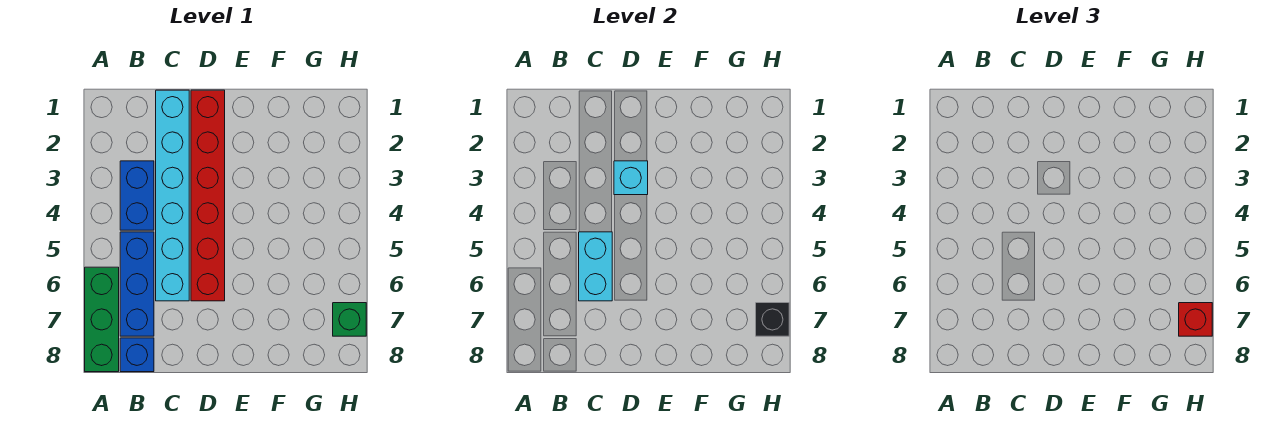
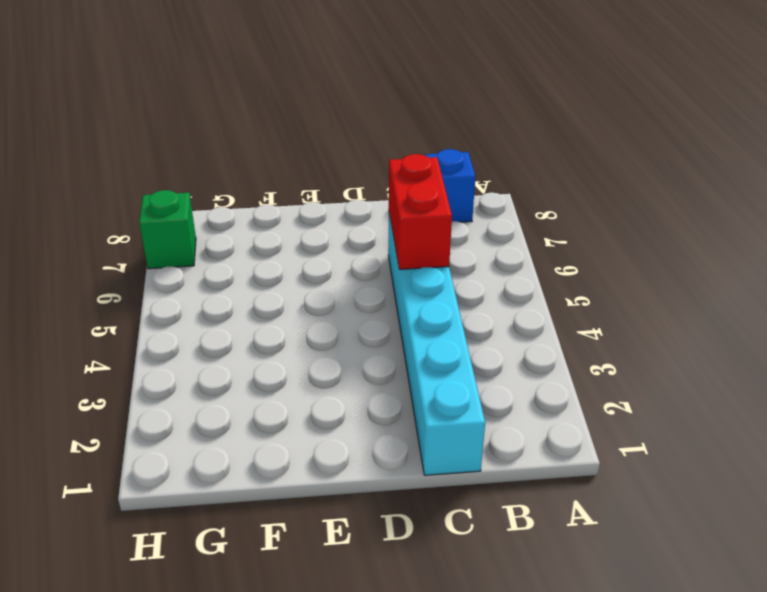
red 1x2 brick [389,154,452,269] -> cyan 1x2 brick [579,232,612,301]
none -> green 1x3 brick [85,267,119,372]
none -> blue 1x2 brick [120,161,154,230]

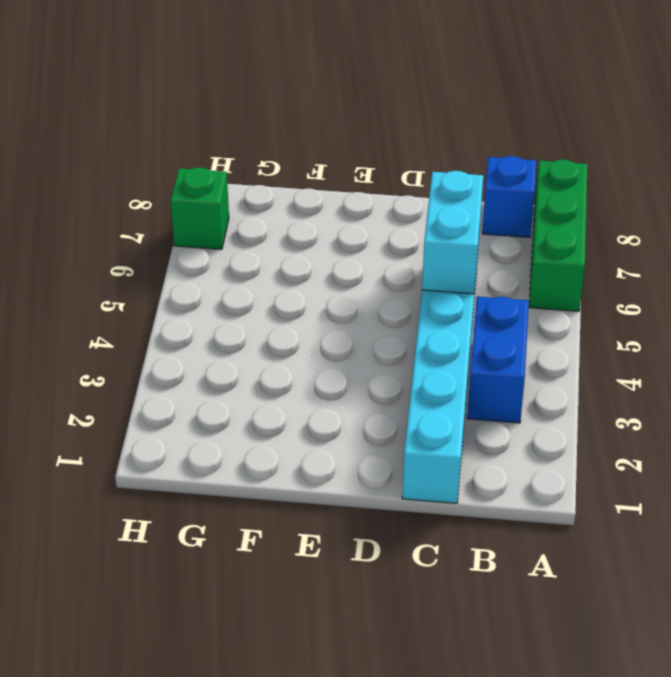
none -> blue 1x3 brick [120,232,154,336]
none -> red 1x6 brick [191,90,225,301]

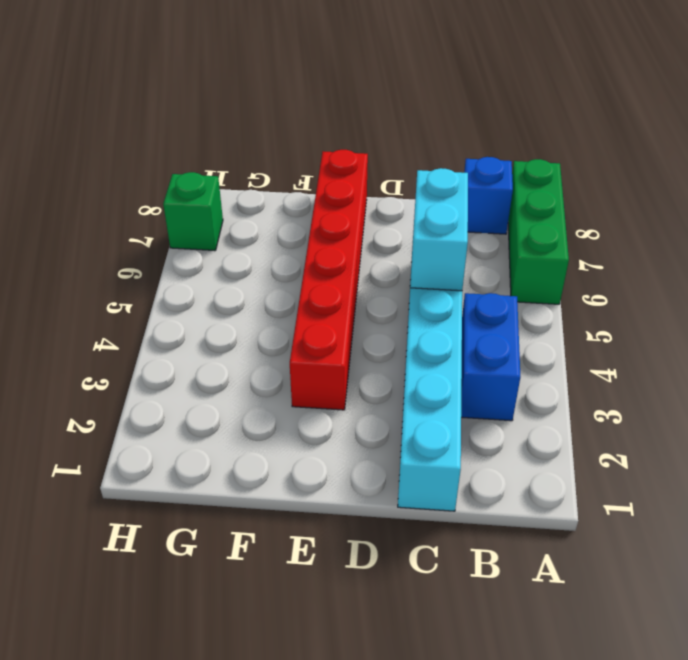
red 1x6 brick [290,150,368,410] -> red 1x6 brick moved to [191,90,225,301]
none -> blue 1x3 brick [120,232,154,336]
none -> cyan 1x1 brick [614,161,648,195]

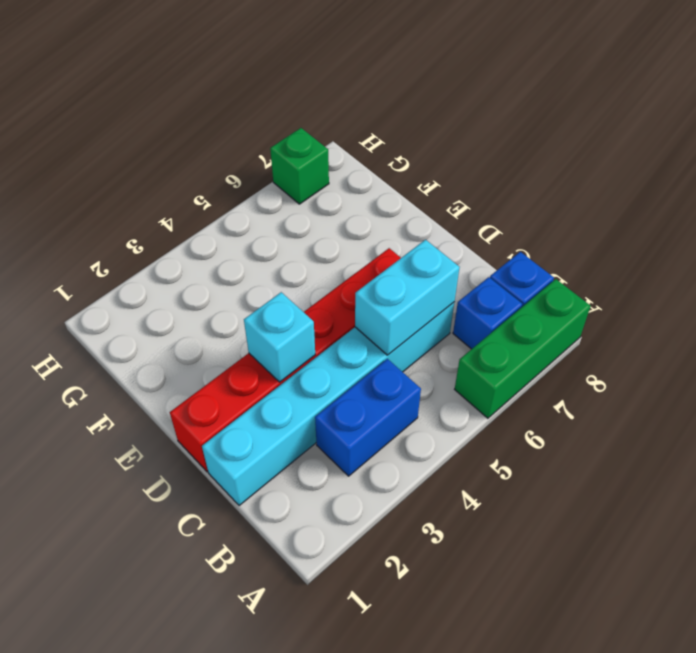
blue 1x1 brick [453,277,522,349] -> blue 1x3 brick [120,232,154,336]
none -> black 1x1 brick [756,303,789,336]
none -> red 1x1 brick [1179,303,1212,336]

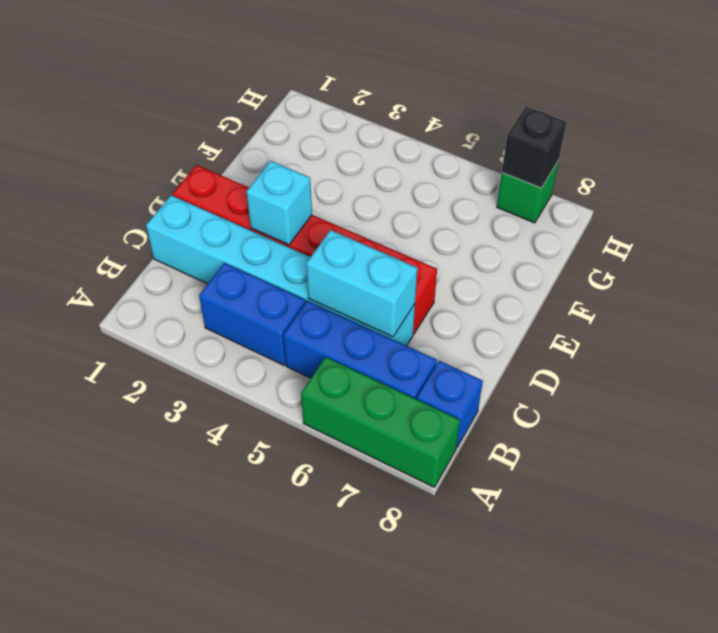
none -> red 1x1 brick [1179,303,1212,336]

